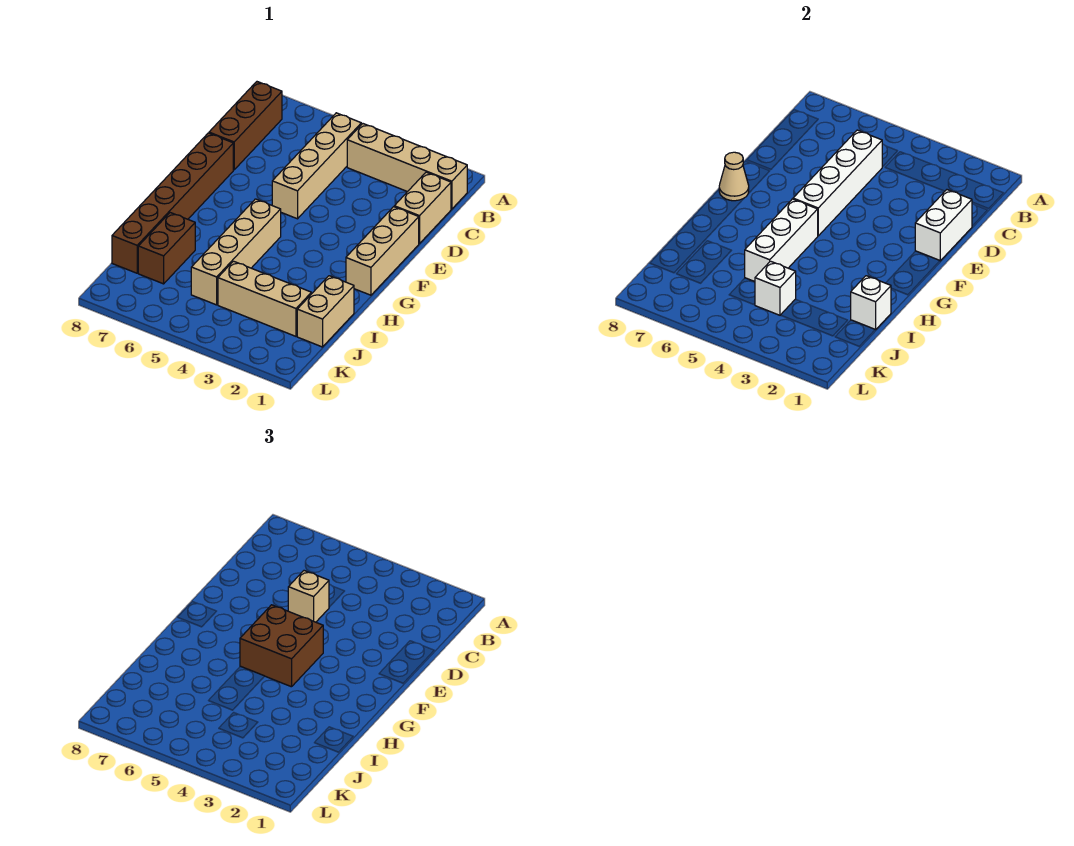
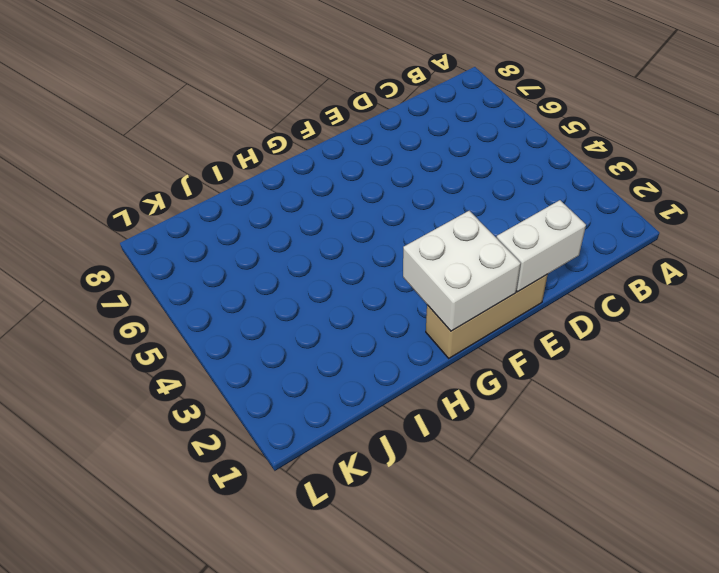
white 2x2 brick [403,211,521,331] -> none
none -> tan 1x4 brick [347,124,467,209]
none -> tan 1x4 brick [272,113,361,219]
none -> brown 1x3 brick [209,82,282,170]

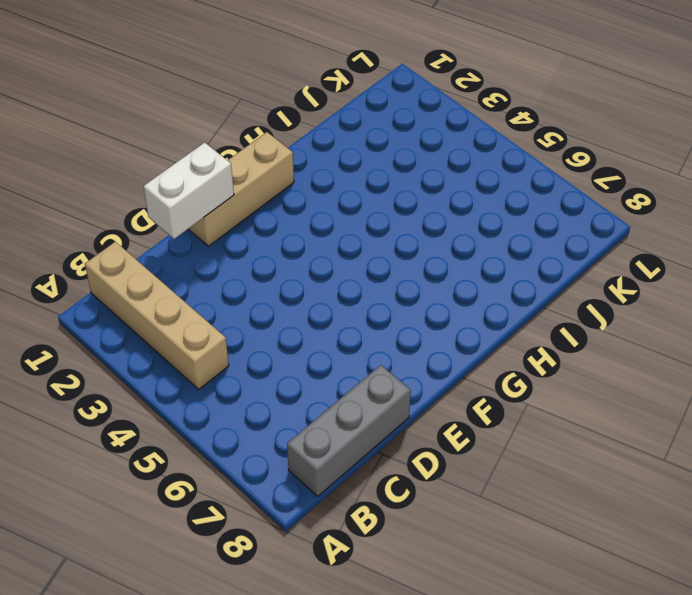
grey 1x3 brick [287,365,411,496] -> brown 1x3 brick [209,82,282,170]
none -> tan 1x4 brick [272,113,361,219]
none -> tan 1x2 brick [394,172,451,244]
none -> brown 1x6 brick [112,133,233,273]

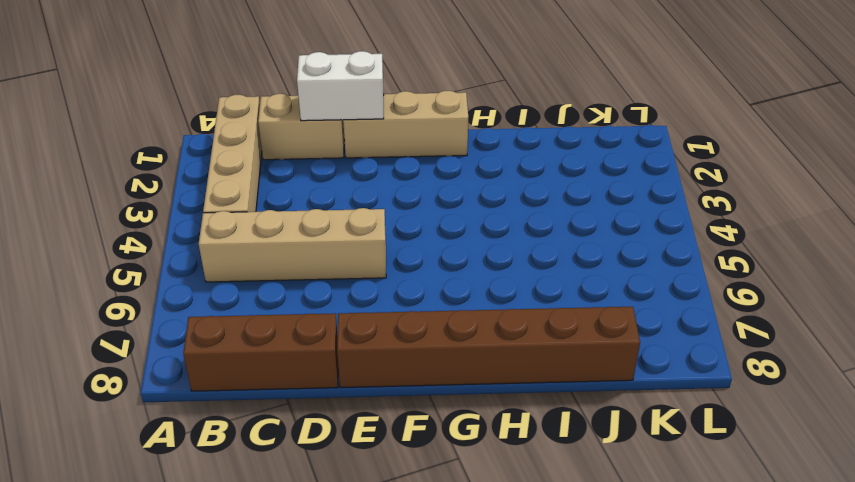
none -> tan 1x4 brick [191,199,281,305]
none -> tan 1x2 brick [297,276,354,347]
none -> brown 1x2 brick [138,213,195,284]

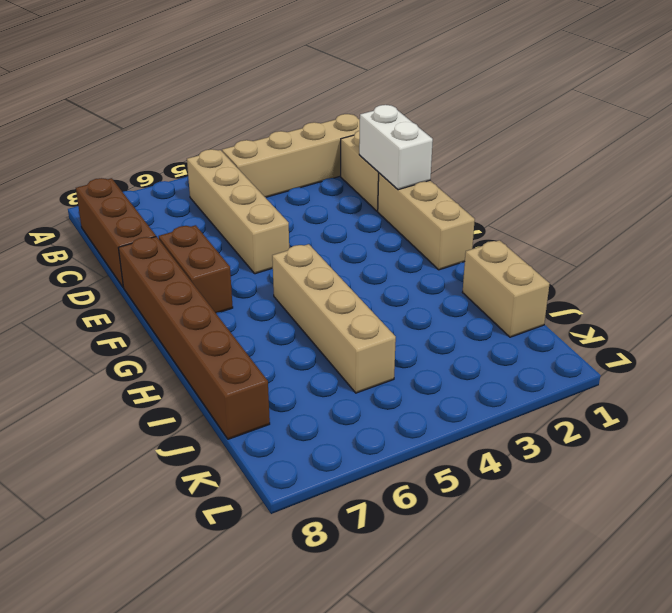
brown 1x2 brick [159,225,233,313] -> brown 1x2 brick moved to [138,213,195,284]
none -> tan 1x3 brick [218,261,311,336]
none -> white 1x4 brick [793,130,882,236]
none -> tan 1x1 cone [719,152,749,201]

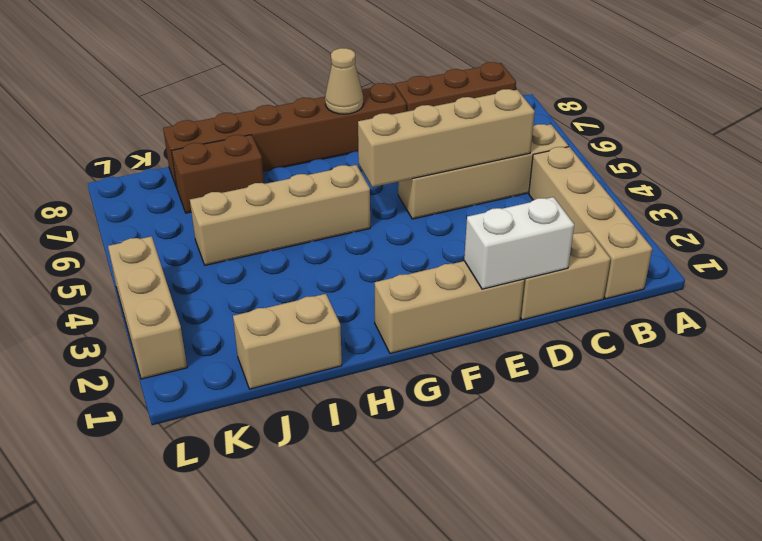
tan 1x4 brick [358,89,535,187] -> white 1x4 brick [793,130,882,236]
tan 1x3 brick [108,236,187,379] -> tan 1x3 brick moved to [218,261,311,336]
none -> white 1x3 brick [745,199,818,281]
none -> white 1x1 brick [851,276,891,330]
none -> white 1x1 brick [755,261,796,315]

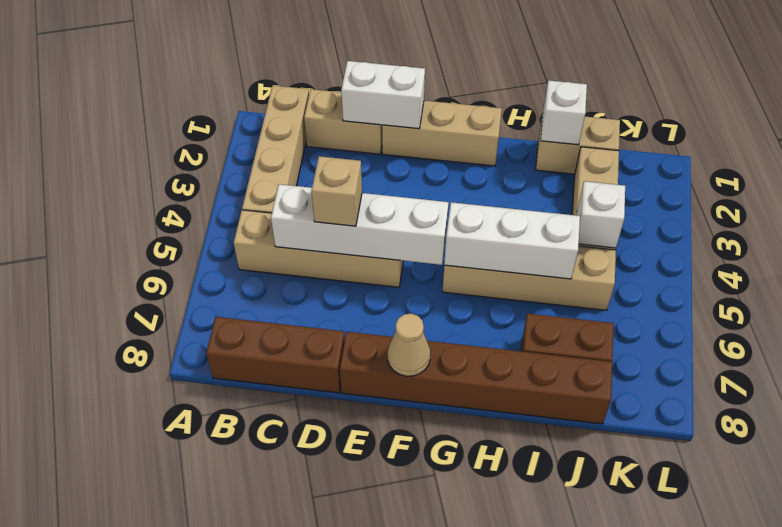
none -> brown 2x2 brick [240,605,323,687]

